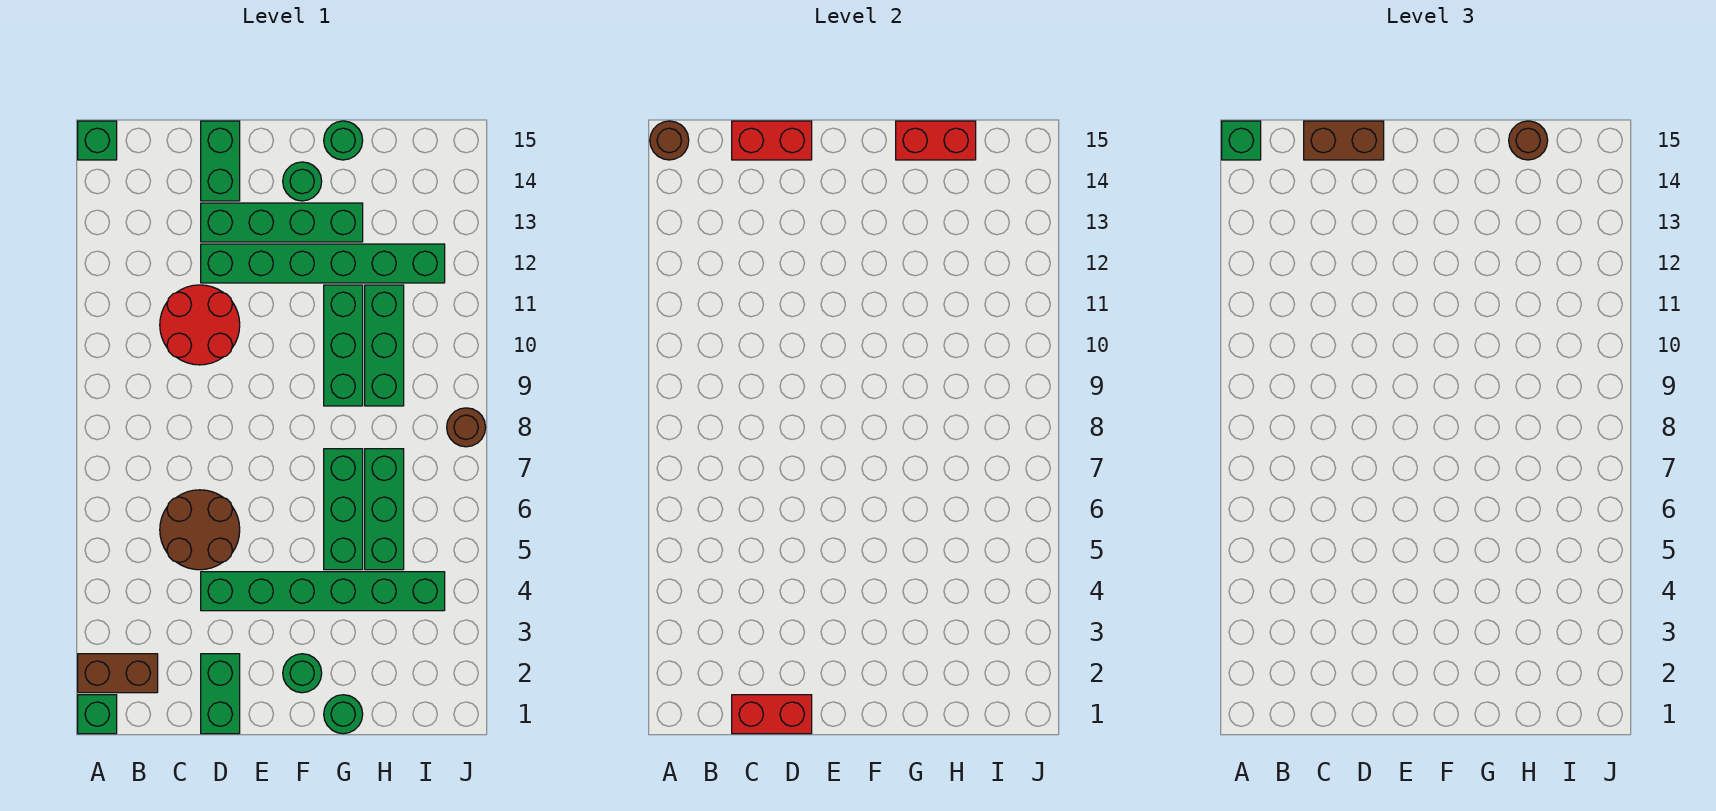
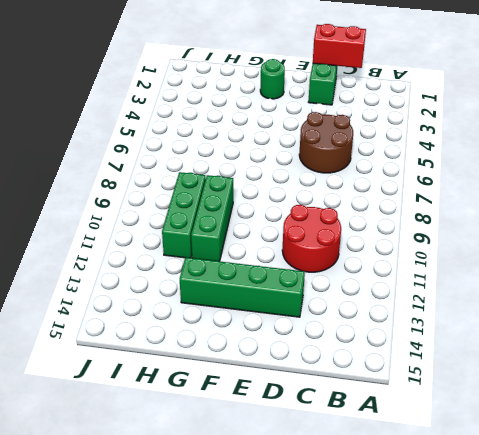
none -> green 1x1 brick [78,695,117,734]
none -> brown 1x2 brick [78,654,158,693]
none -> green 1x1 brick [78,121,117,160]

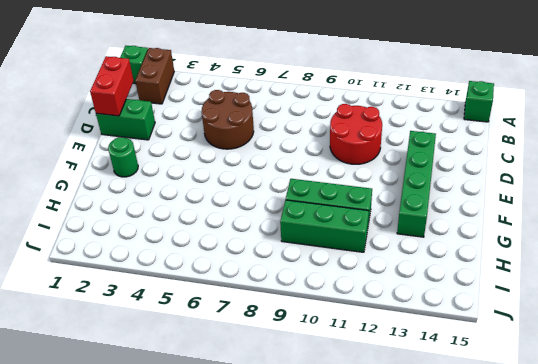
none -> green 1x6 brick [201,572,445,611]
none -> green 1x6 brick [201,244,445,283]
none -> green 1x2 brick [201,121,240,201]

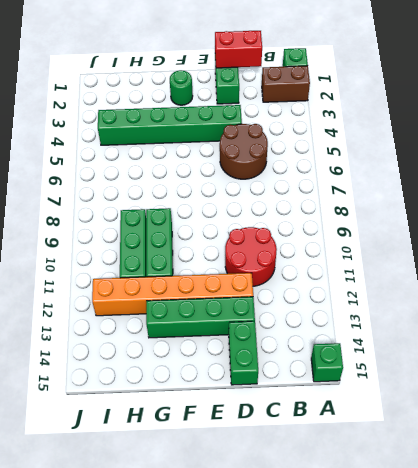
orange 1x6 brick [92,273,253,316] -> green 1x6 brick [201,244,445,283]
none -> green 1x1 round brick [283,162,322,201]
none -> green 1x1 round brick [324,695,363,734]
none -> green 1x3 brick [324,449,363,570]

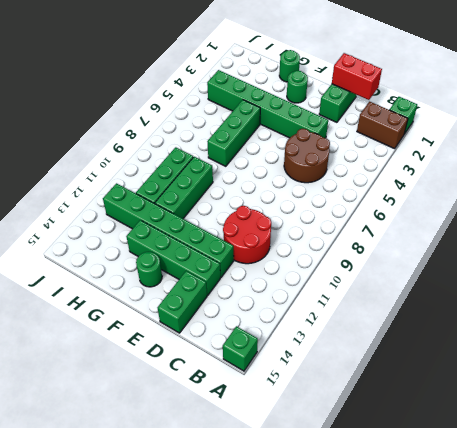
none -> green 1x1 round brick [324,121,363,160]
none -> green 1x3 brick [365,449,404,570]
none -> brown 1x1 round brick [447,408,486,447]

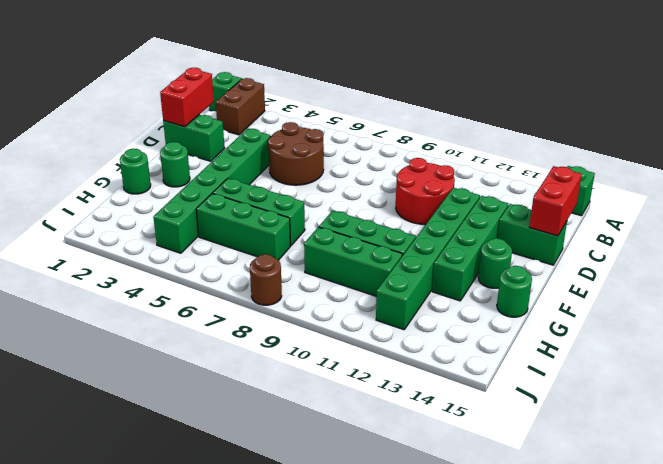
none -> brown 1x1 round brick [650,121,689,160]
none -> red 1x2 brick [896,121,976,160]
none -> green 1x1 brick [1222,121,1261,160]

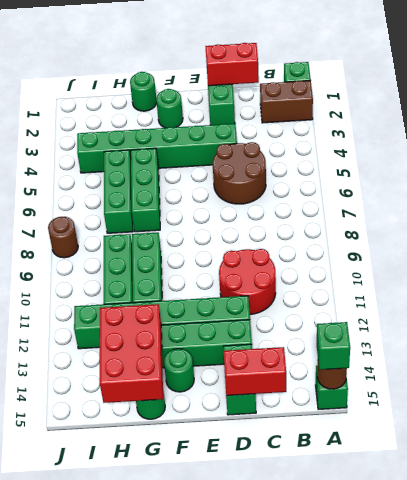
red 2x3 brick [100,304,163,403] -> red 1x2 brick [896,121,976,160]
none -> brown 1x2 brick [1304,121,1384,160]
none -> brown 1x1 round brick [1509,121,1548,160]

